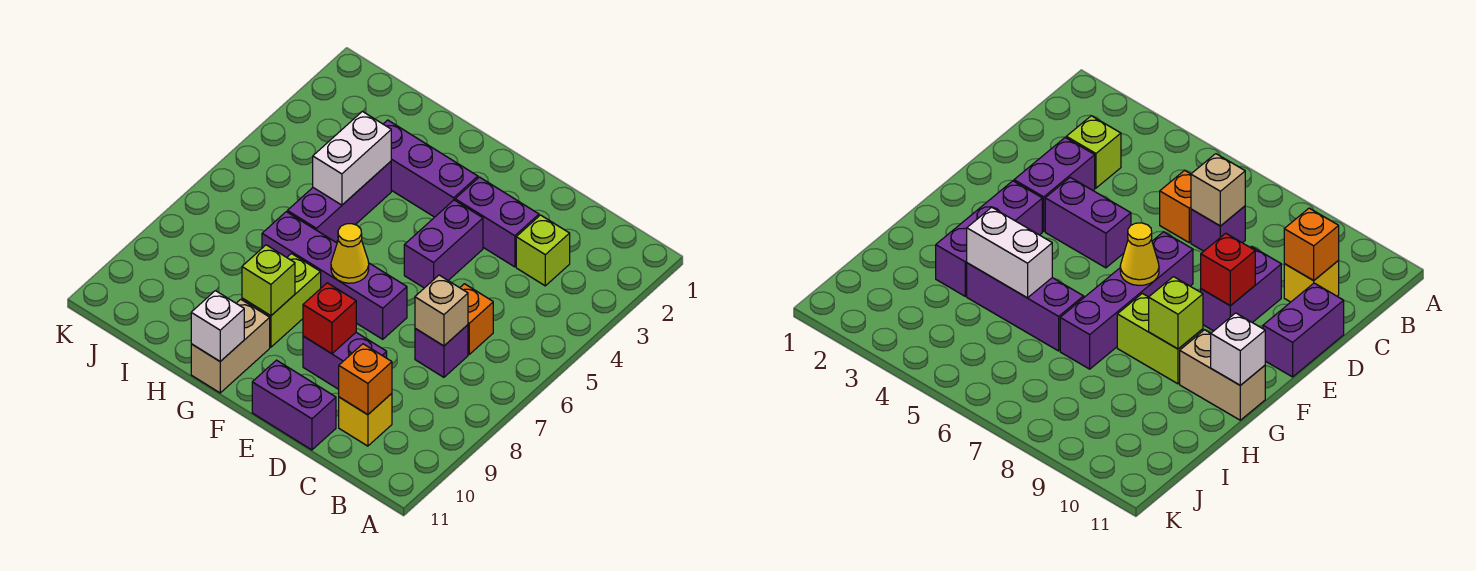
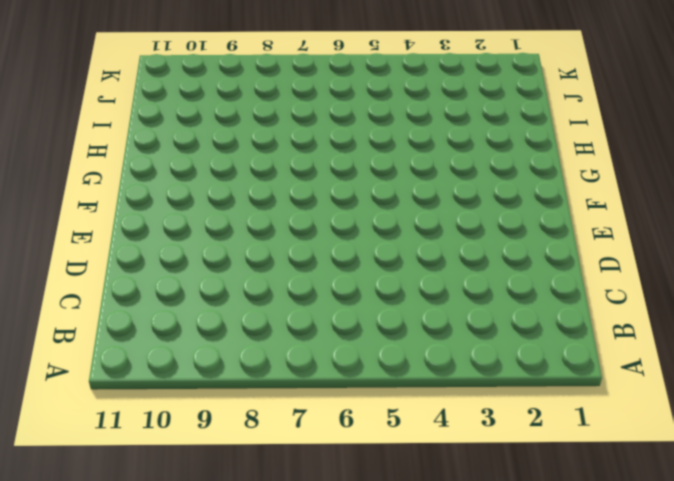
none -> lime 1x1 brick [516,215,570,286]
none -> orange 1x1 brick [460,284,493,354]
none -> purple 1x1 brick [415,325,468,377]

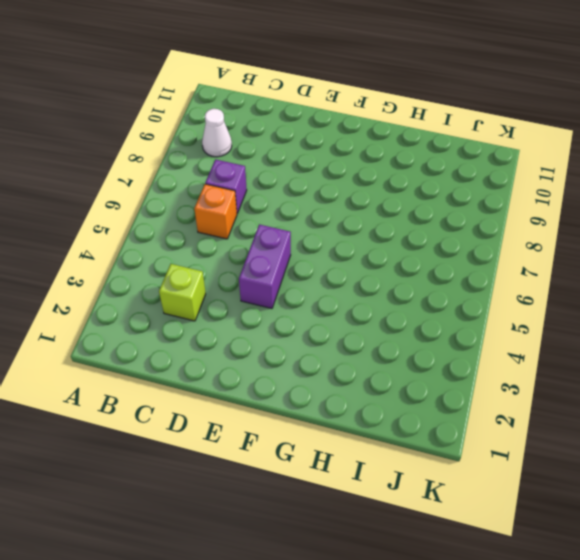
white 1x1 cone [202,109,232,157] -> none
none -> yellow 1x1 brick [339,393,392,446]
none -> purple 1x2 brick [455,177,539,267]
none -> purple 1x2 brick [303,333,387,389]

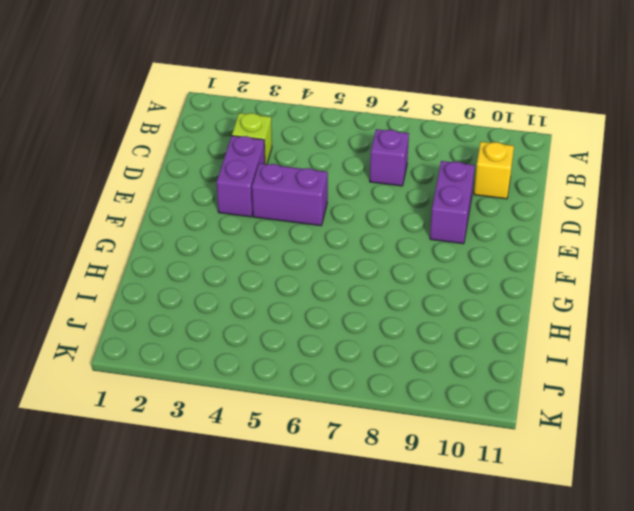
none -> orange 1x1 brick [460,284,493,354]
none -> purple 1x2 brick [252,360,336,450]
none -> purple 1x4 brick [262,212,407,339]

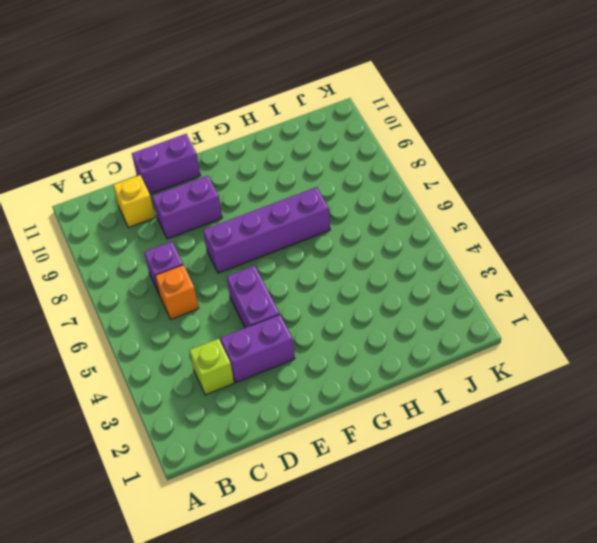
none -> purple 1x3 brick [384,120,478,217]
none -> lime 1x2 brick [242,254,321,347]
none -> tan 1x2 brick [191,299,270,393]

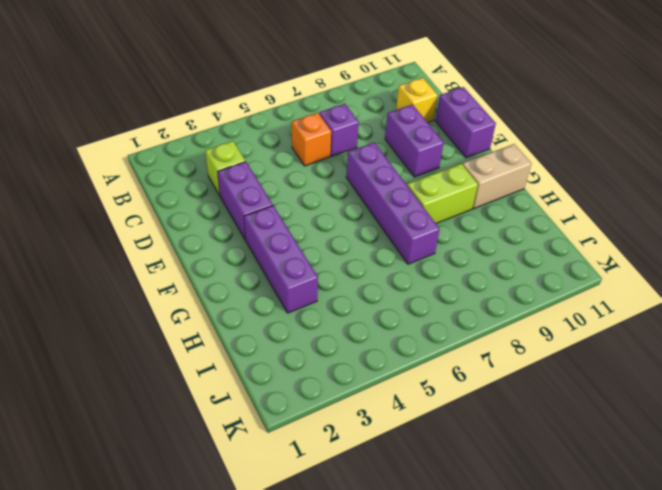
none -> purple 1x2 brick [404,200,483,288]
none -> purple 1x3 brick [287,161,391,242]
none -> tan 1x1 brick [415,275,468,346]

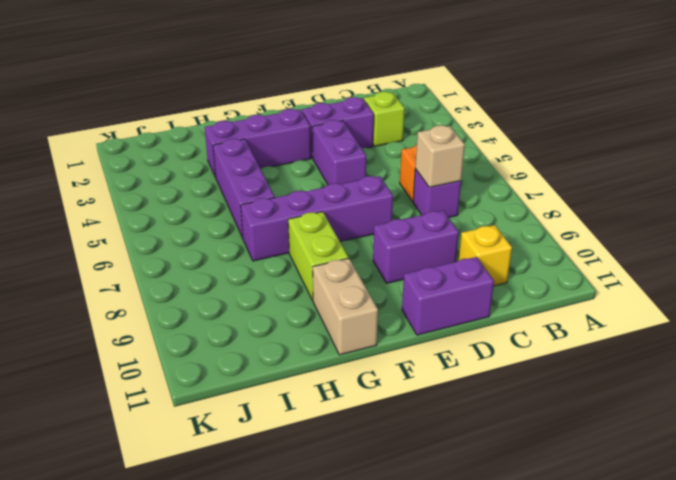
none -> orange 1x1 brick [339,344,392,415]
none -> red 1x1 brick [303,283,356,354]
none -> yellow 1x1 cone [331,224,369,283]

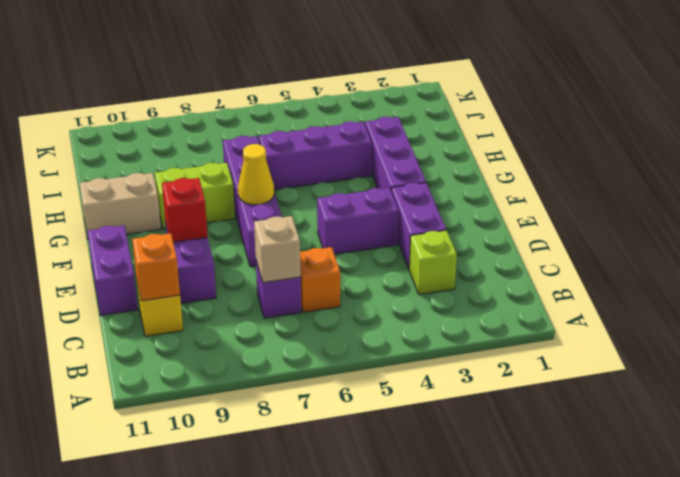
none -> lime 1x1 brick [242,245,295,316]
none -> white 1x1 brick [191,291,244,361]
none -> white 1x2 brick [313,111,391,205]

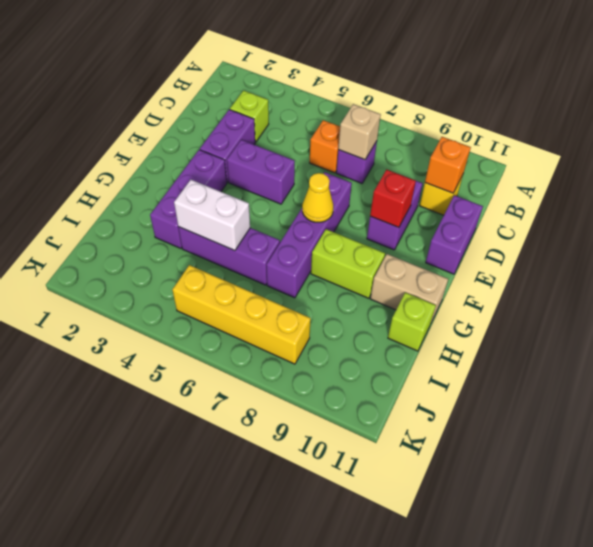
lime 1x1 brick [388,292,436,351] -> lime 1x1 brick moved to [242,245,295,316]
yellow 1x4 brick [173,265,311,364] -> none
none -> white 1x1 brick [191,291,244,361]

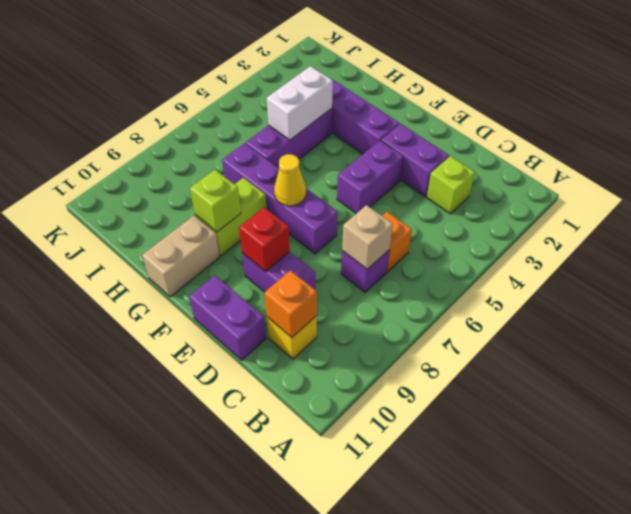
none -> white 1x1 brick [191,291,244,361]

